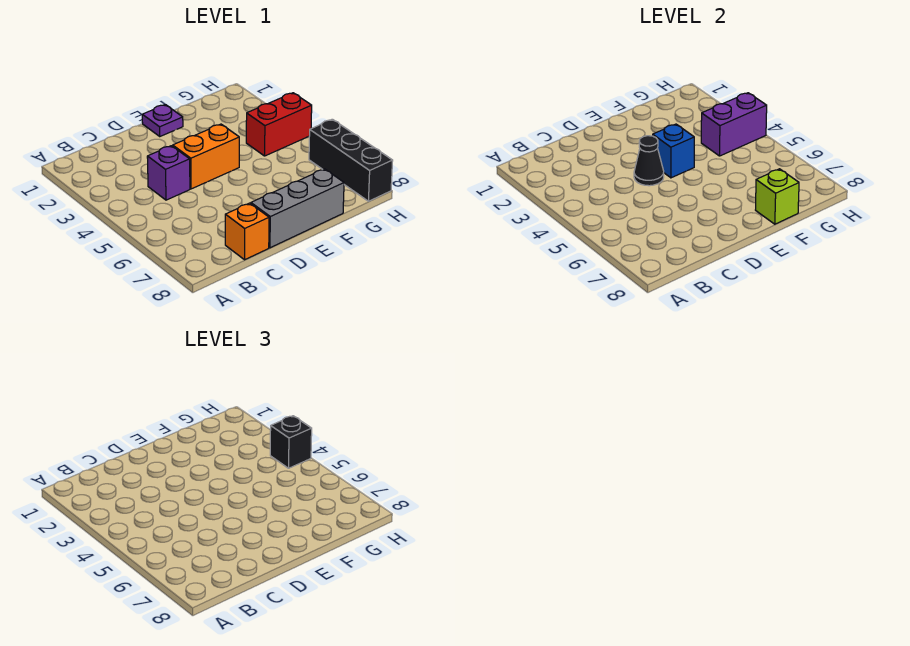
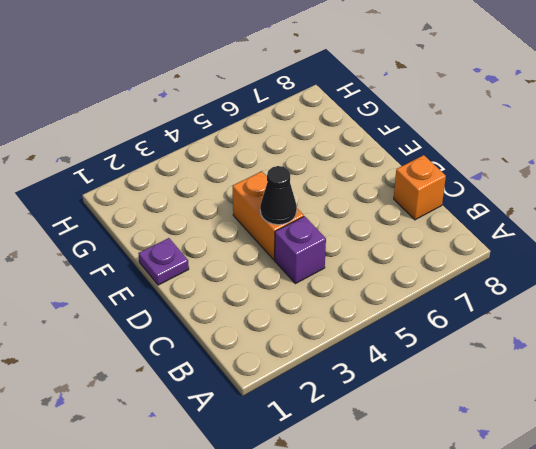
none -> grey 1x3 brick [251,169,344,248]
none -> red 1x2 brick [246,93,312,156]
none -> black 1x3 brick [309,119,393,201]

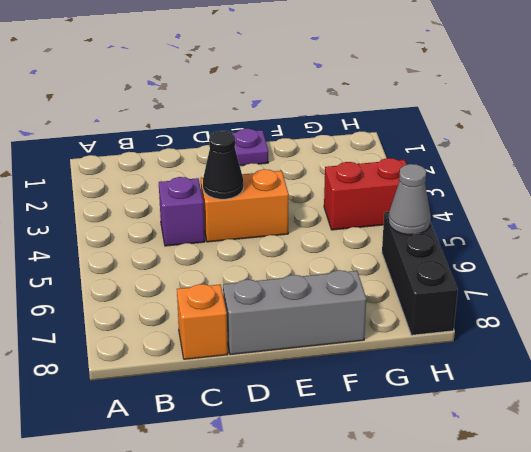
grey 1x1 cone [388,164,431,235] -> none
none -> blue 1x1 brick [653,124,694,178]
none -> lime 1x1 brick [756,169,799,224]
none -> purple 1x2 brick [701,93,767,156]

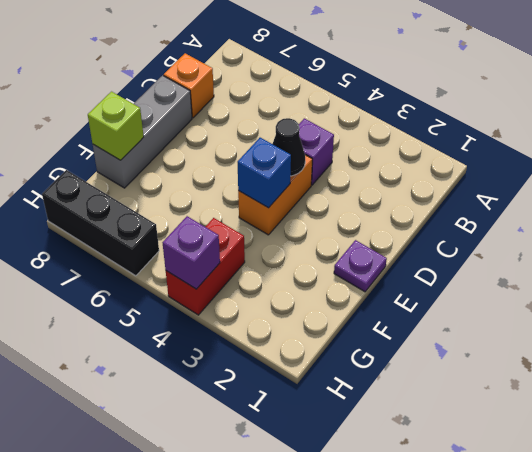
purple 1x1 brick [163,216,220,289] -> purple 1x2 brick [701,93,767,156]
none -> black 1x1 brick [270,416,312,468]

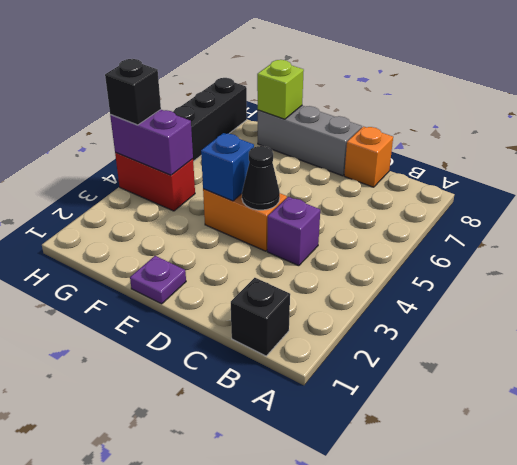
black 1x1 brick [231,278,290,356] -> none

